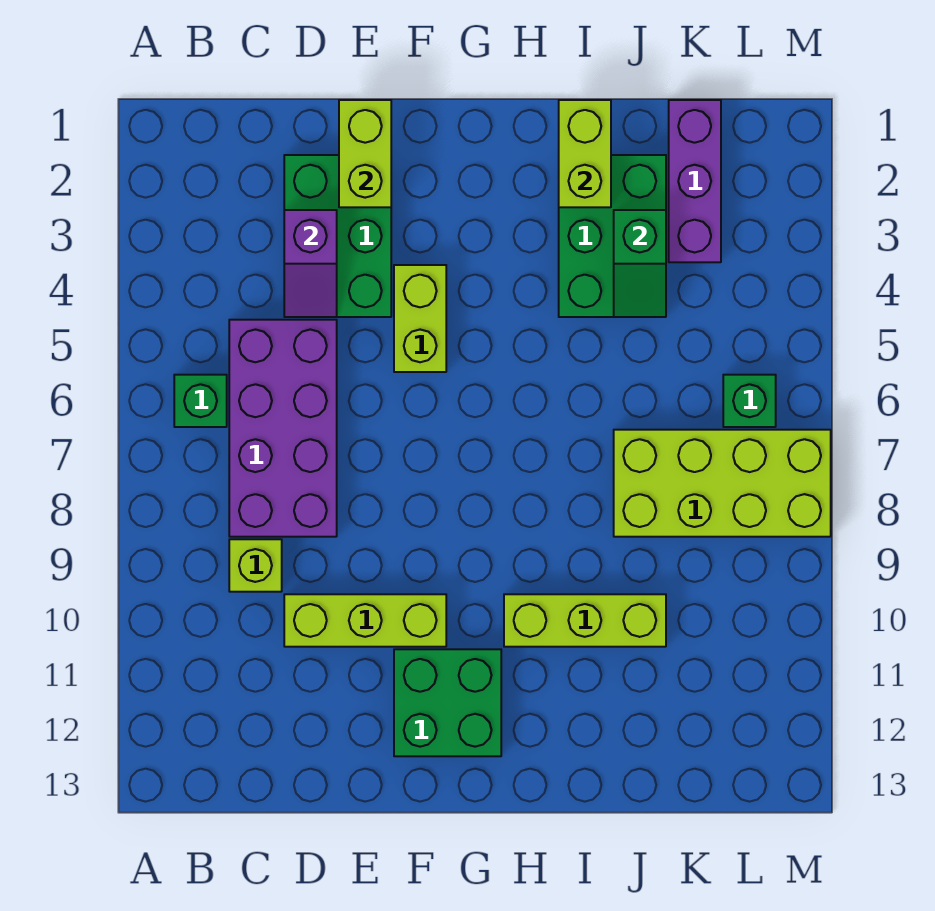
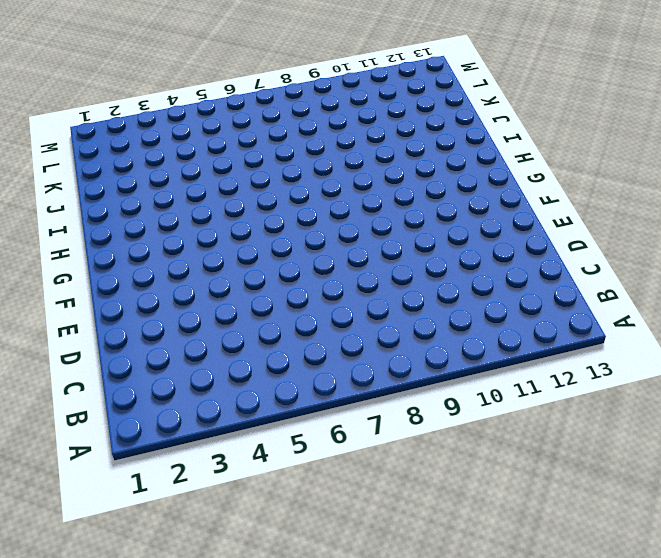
none -> green 1x1 brick [174,375,227,427]
none -> purple 2x4 brick [229,320,337,537]
none -> lime 1x1 brick [229,539,282,592]

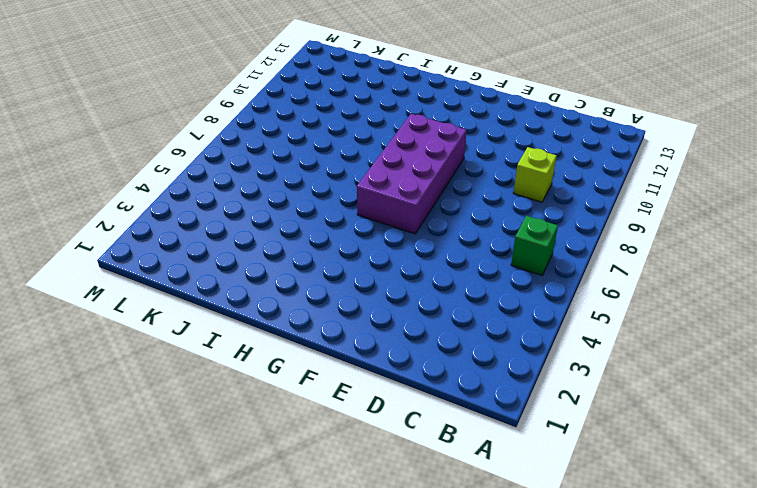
purple 2x4 brick [357,114,467,234] -> purple 2x4 brick moved to [229,320,337,537]
none -> green 2x3 brick [284,155,391,317]
none -> lime 1x3 brick [284,594,446,647]
none -> lime 1x2 brick [394,265,446,372]

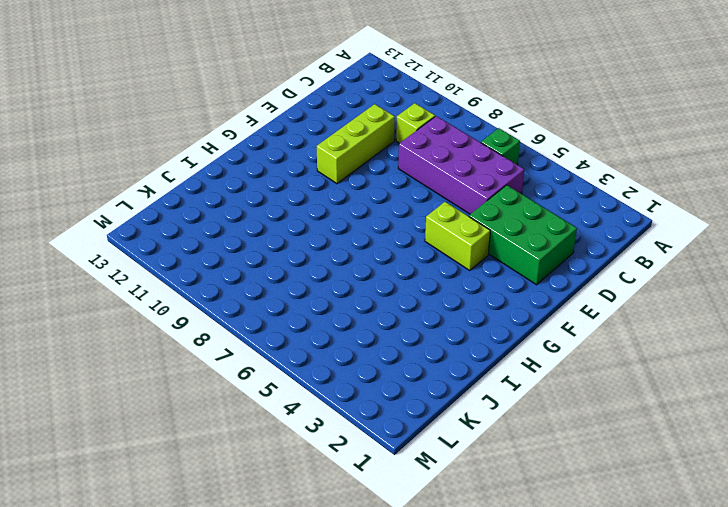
none -> green 2x2 brick [394,649,501,756]
none -> lime 1x3 brick [504,594,666,647]
none -> green 2x3 brick [559,155,666,317]

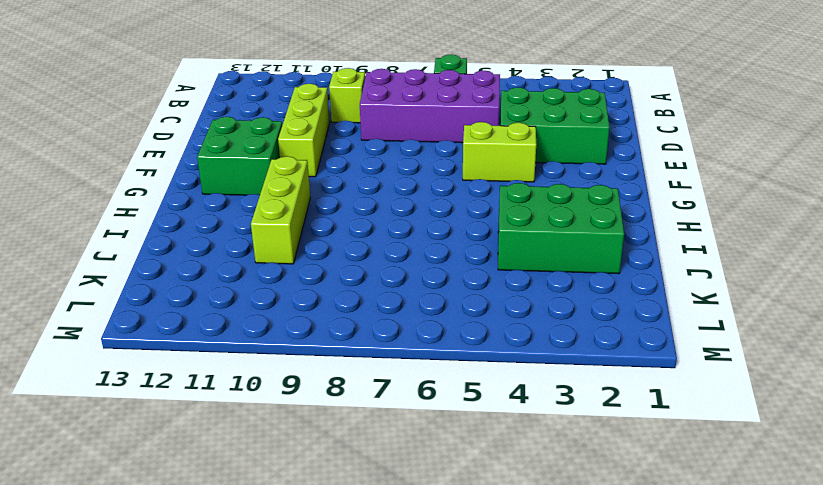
none -> lime 2x4 brick [614,430,831,537]
none -> purple 1x3 brick [669,100,721,262]
none -> green 1x1 brick [723,375,776,427]

